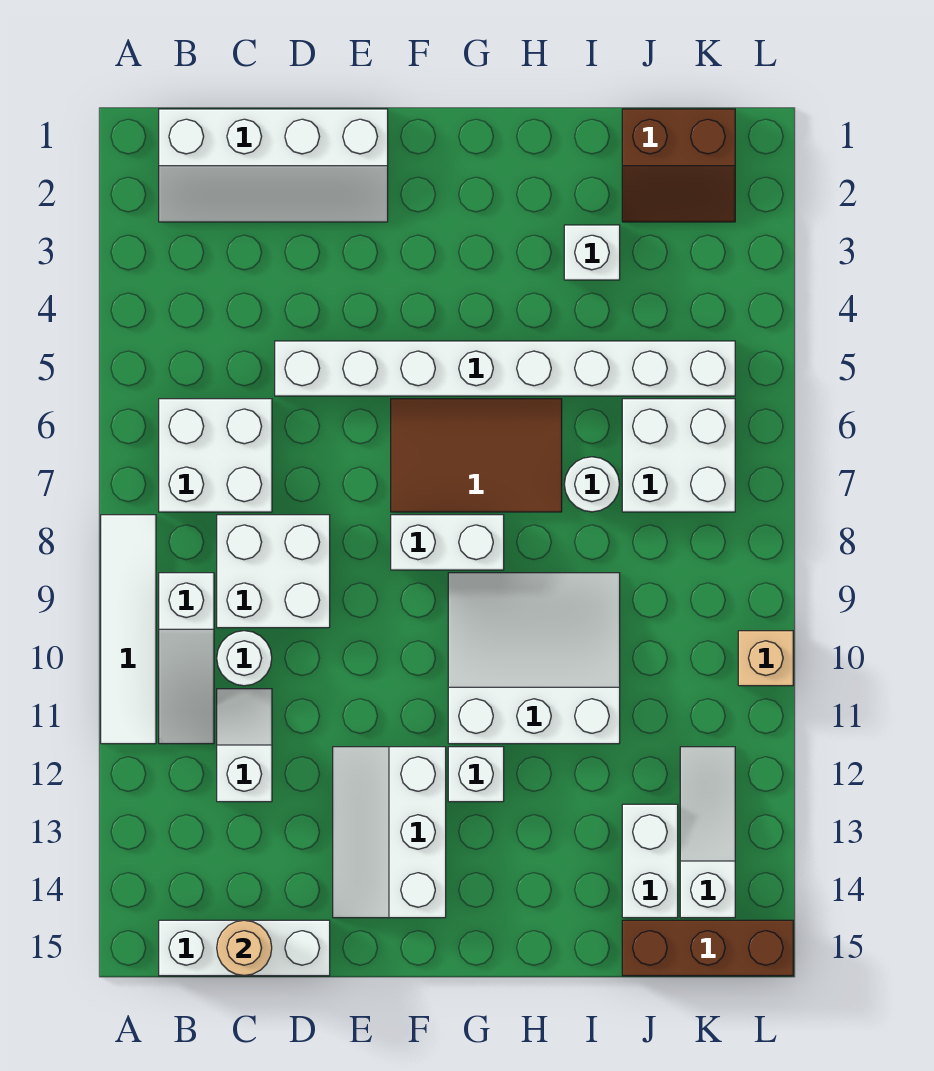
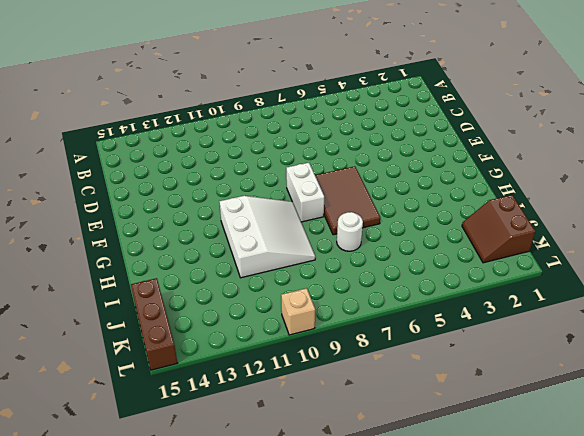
none -> white 1x4 tile [101,515,156,744]
none -> white 2x4 slope [159,109,388,222]
none -> white 2x2 brick [159,399,272,512]

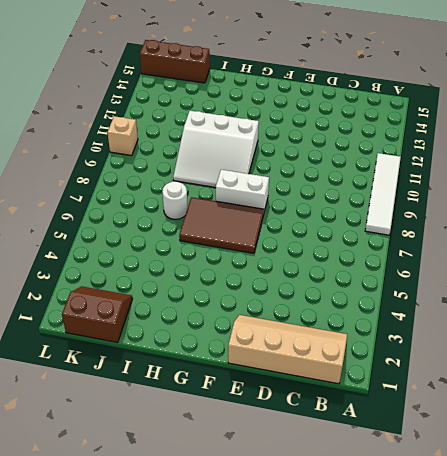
tan 2x4 slope [228,315,347,384] -> white 2x4 slope [159,109,388,222]
none -> white 2x2 brick [159,399,272,512]
none -> white 1x3 slope [159,573,214,744]
none -> white 1x3 brick [159,920,330,976]

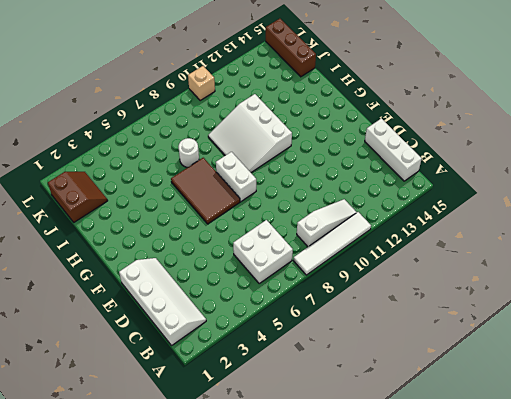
none -> white 2x2 brick [217,515,330,628]
none -> white 1x1 round brick [217,631,272,686]
none -> white 1x2 slope [217,689,272,802]

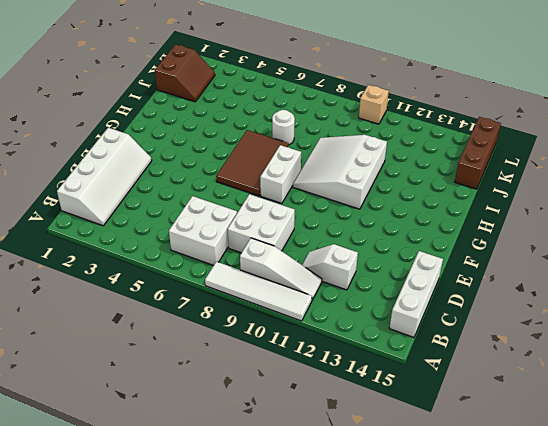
none -> white 1x1 round brick [217,631,272,686]
none -> white 1x8 brick [275,341,735,396]
none -> white 2x3 slope [333,747,446,918]

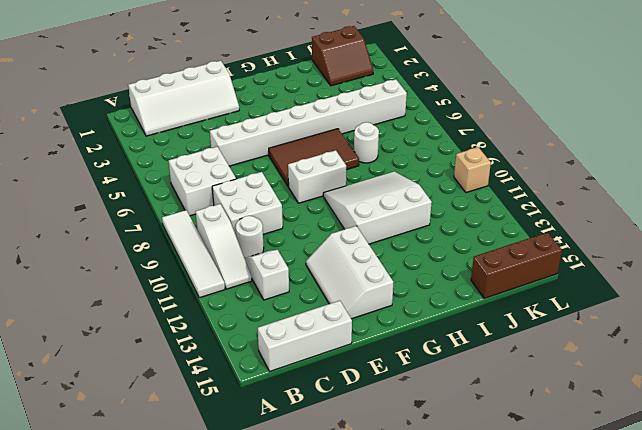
none -> white 1x1 brick [448,747,504,802]
none -> white 1x1 brick [564,225,620,280]
none -> white 2x2 brick [622,399,735,512]

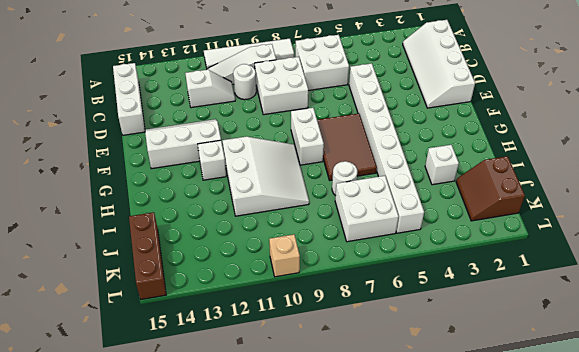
none -> white 1x2 brick [622,804,678,918]
none -> white 1x3 slope [680,747,735,918]
none -> tan 1x1 round brick [217,920,272,976]

